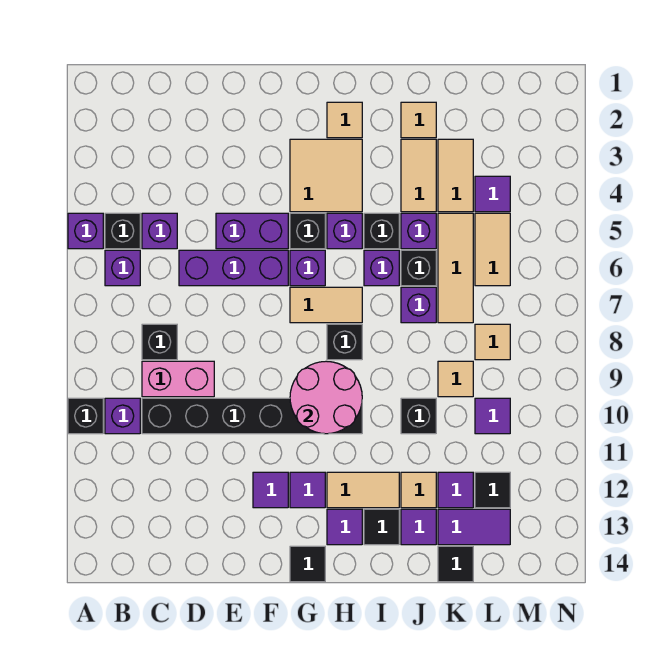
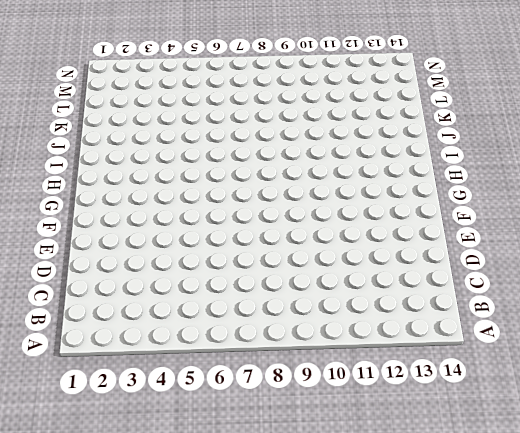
none -> purple 1x1 brick [68,213,103,249]
none -> black 1x1 brick [68,398,103,434]
none -> black 1x1 brick [105,213,140,249]
none -> purple 1x1 brick [105,250,140,286]

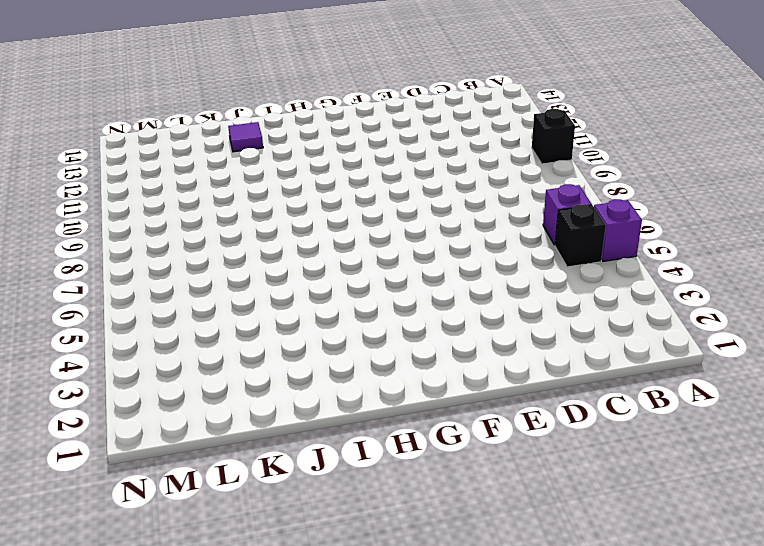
none -> purple 1x1 brick [105,398,140,434]
none -> purple 1x1 brick [142,213,177,249]
none -> black 1x1 brick [142,324,177,360]
none -> pink 1x2 brick [142,361,214,397]

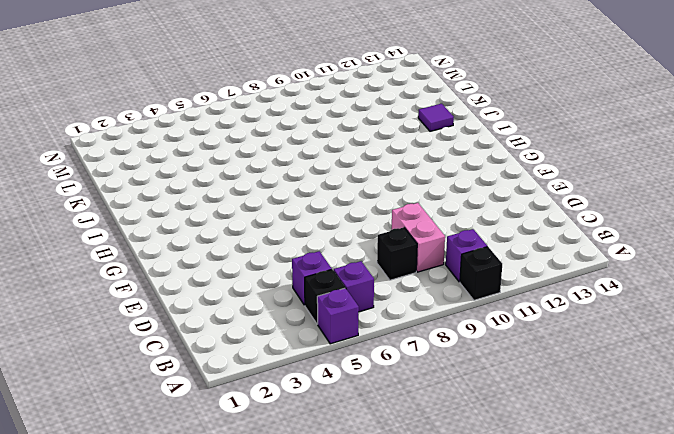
none -> black 1x6 brick [142,398,362,434]
none -> purple 1x3 brick [179,250,288,286]
none -> purple 1x2 brick [216,213,288,249]
none -> purple 1x1 tile [253,472,288,508]

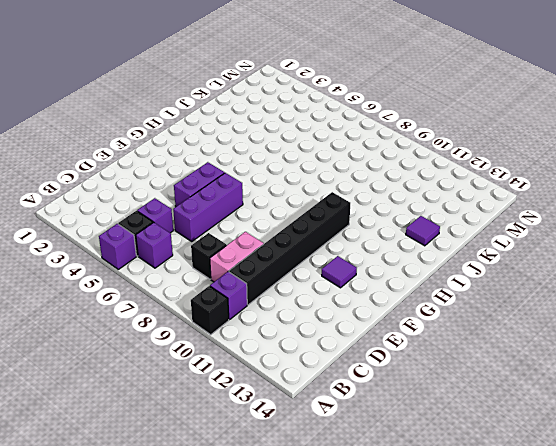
none -> tan 2x2 tile [290,139,362,212]
none -> black 1x1 brick [290,213,325,249]
none -> purple 1x1 brick [290,250,325,286]
none -> tan 1x2 tile [290,287,362,323]

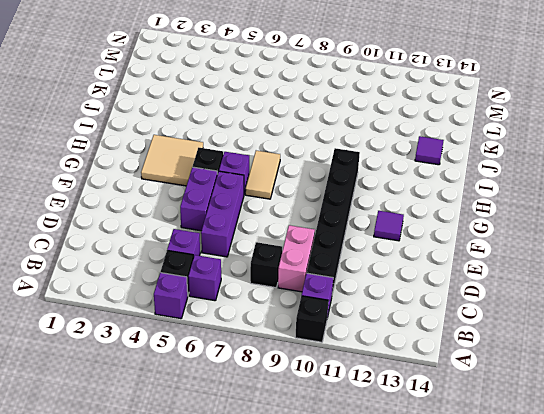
none -> purple 1x1 tile [290,472,325,508]
none -> black 1x1 tile [290,546,325,582]
none -> tan 1x1 tile [327,102,362,138]
none -> purple 1x1 brick [327,213,362,249]

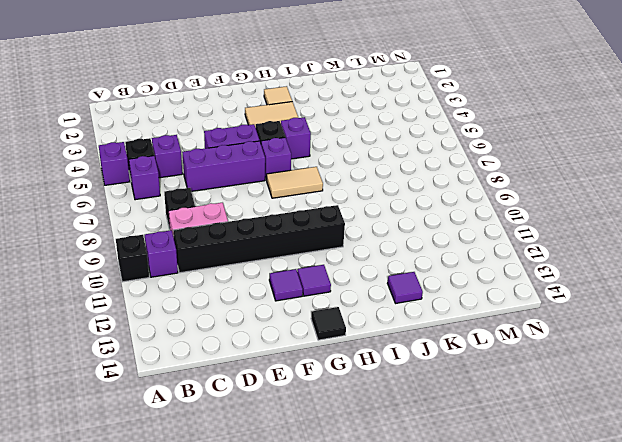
none -> black 1x1 brick [327,324,362,360]
none -> tan 1x2 tile [327,472,399,508]
none -> purple 1x1 tile [327,509,362,545]
none -> black 1x1 brick [364,213,399,249]

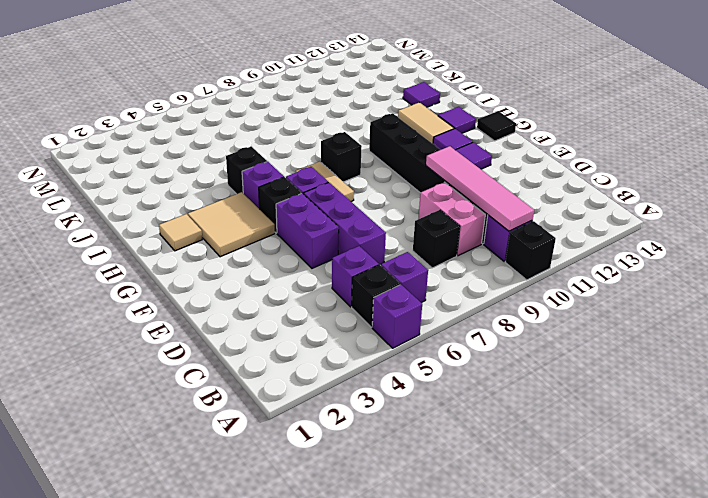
pink 1x4 tile [426,146,534,231] -> none
none -> purple 1x1 brick [364,250,399,286]
none -> black 1x1 tile [364,509,399,545]
none -> tan 1x1 tile [401,102,436,138]
none -> tan 1x2 tile [401,139,436,212]

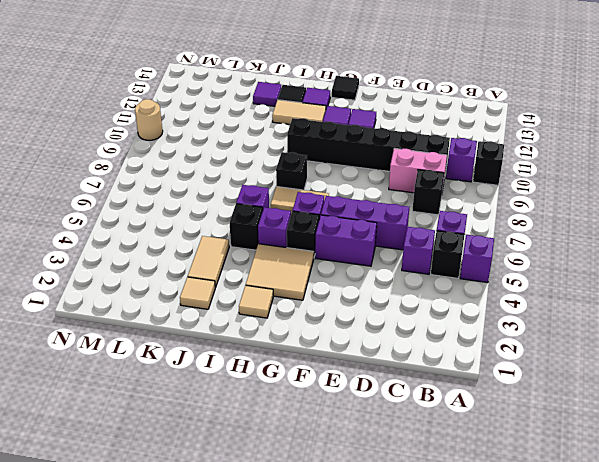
tan 1x1 round brick [135,99,163,140] -> none
none -> purple 1x1 brick [401,213,436,249]
none -> black 1x1 brick [401,250,436,286]
none -> purple 1x1 brick [401,287,436,323]
none -> black 1x1 brick [401,398,436,434]

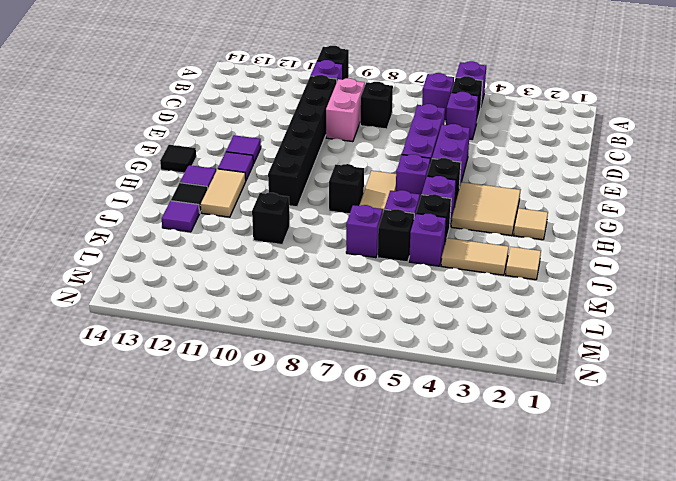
none -> tan 1x1 tile [401,472,436,508]
none -> tan 1x2 tile [438,139,473,212]
none -> tan 1x3 tile [438,213,473,323]
none -> tan 1x1 tile [438,361,473,397]

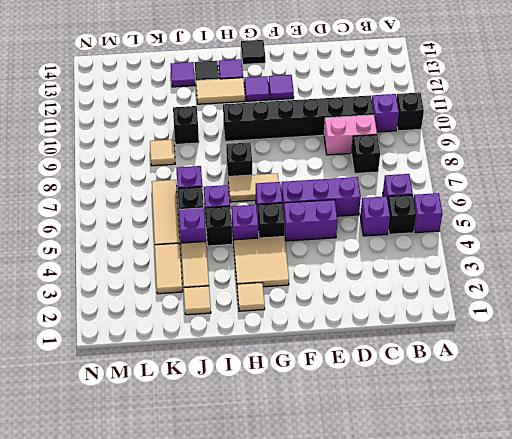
none -> tan 1x1 tile [401,472,436,508]
none -> purple 1x1 tile [438,472,473,508]
none -> purple 1x2 tile [438,509,510,545]
none -> black 1x1 tile [438,546,473,582]

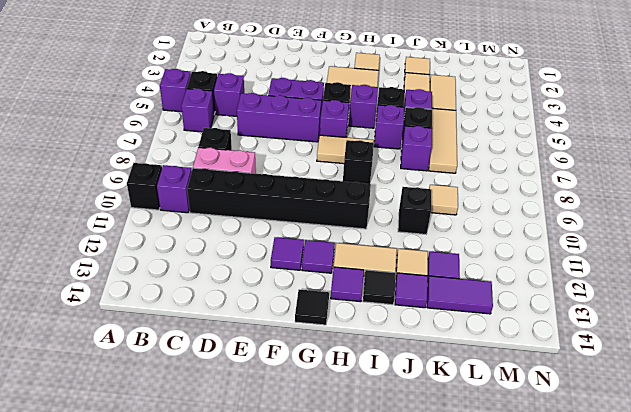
none -> black 1x1 tile [438,546,473,582]
none -> purple 1x1 tile [475,176,510,212]
none -> tan 1x2 tile [475,213,510,286]
none -> tan 1x1 tile [475,324,510,360]

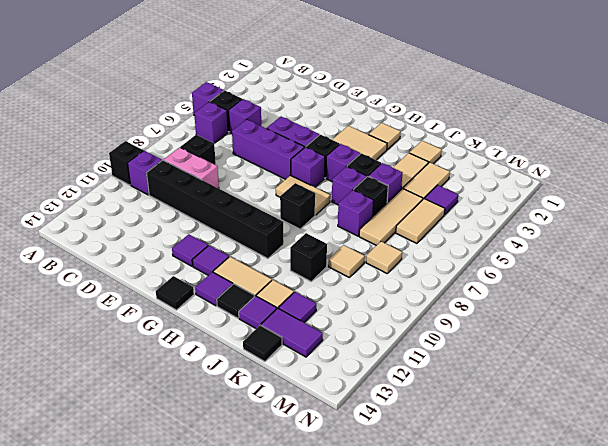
none -> purple 1x1 tile [475,398,510,434]
none -> black 1x1 tile [475,472,510,508]
none -> pink 2x2 round brick [290,361,362,434]

